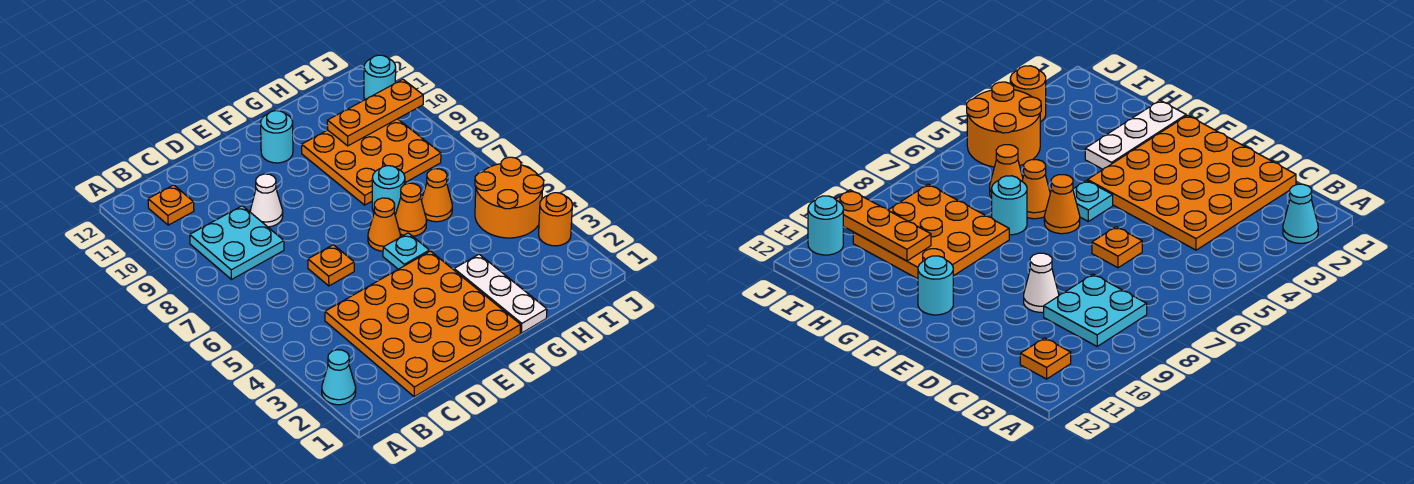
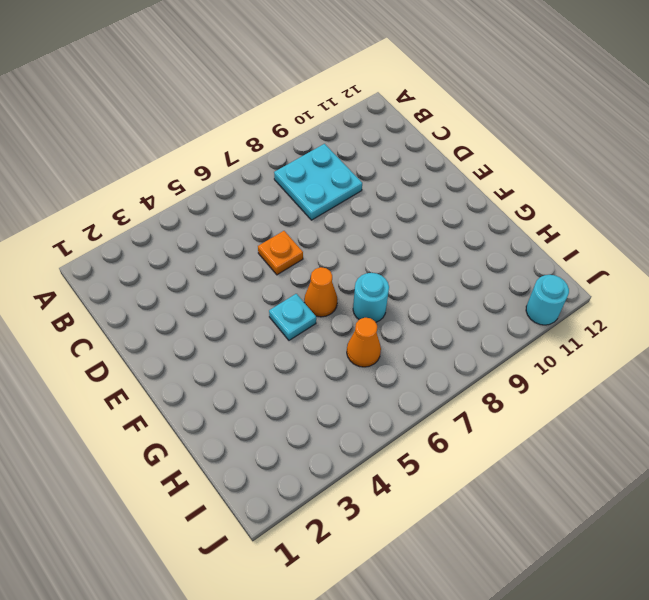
none -> cyan 1x1 cone [322,350,356,405]
none -> orange 1x1 plate [148,185,194,225]
none -> orange 4x4 plate [325,251,521,397]

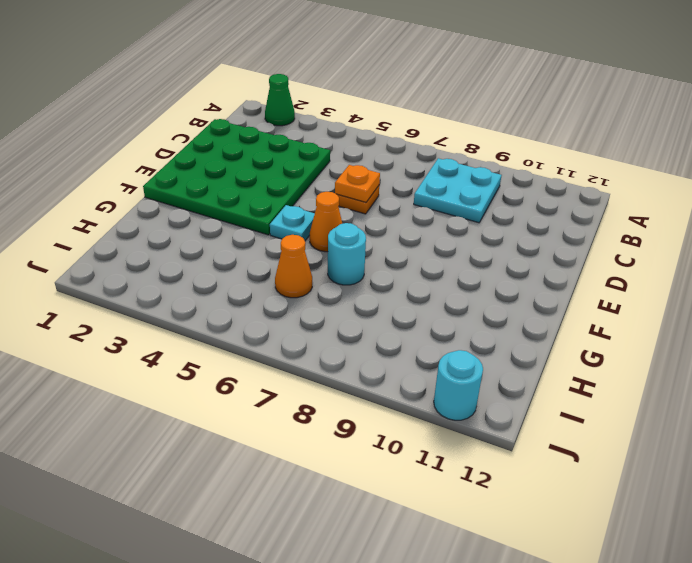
green 1x1 cone [265,74,295,126] -> cyan 1x1 cone [322,350,356,405]
green 4x4 plate [143,119,330,235] -> orange 4x4 plate [325,251,521,397]
orange 1x1 plate [335,165,380,202] -> orange 1x1 plate moved to [148,185,194,225]
none -> white 1x1 cone [250,174,283,227]
none -> cyan 1x1 round brick [261,111,293,163]
none -> white 1x3 plate [454,254,547,333]

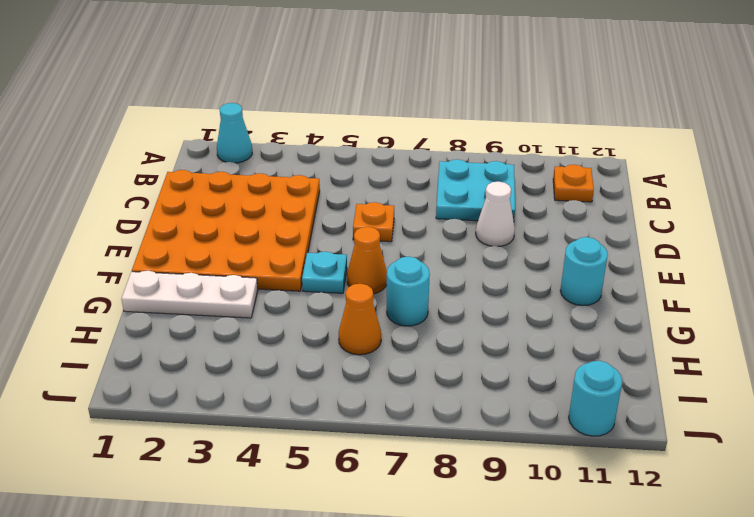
none -> orange 1x1 cone [395,183,427,236]
none -> orange 3x3 plate [302,119,441,205]
none -> orange 2x2 round brick [475,157,544,238]

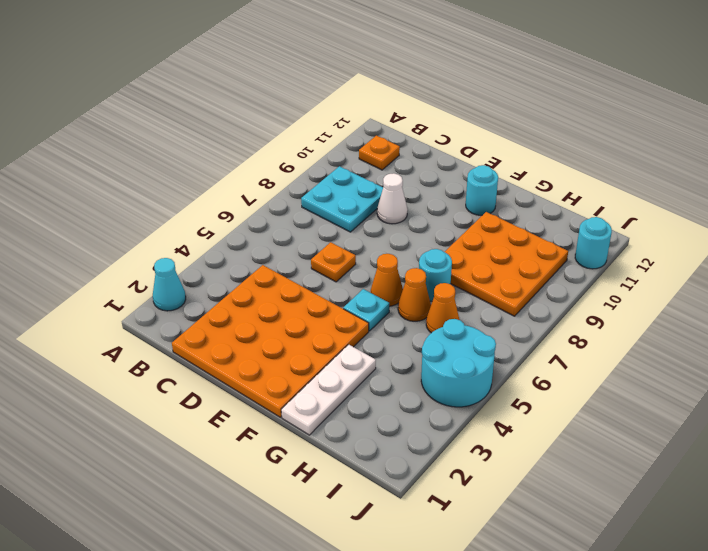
cyan 2x2 round brick [421,319,496,407] -> orange 2x2 round brick [475,157,544,238]
none -> orange 1x1 round brick [539,193,572,246]
none -> orange 1x3 plate [327,79,423,146]

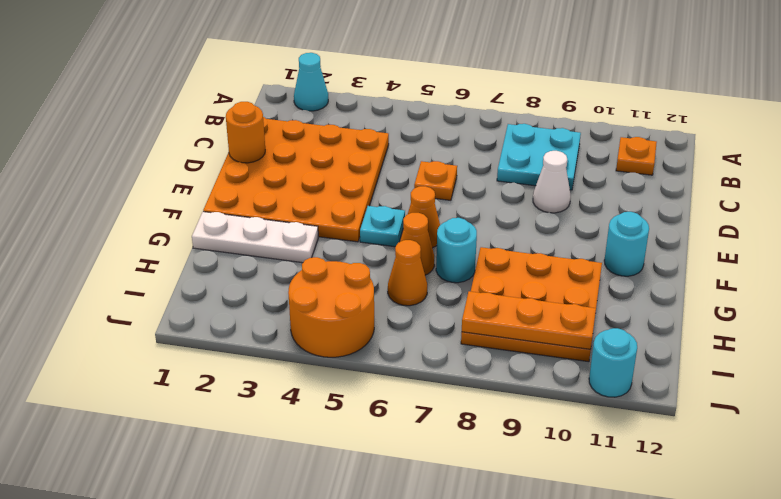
orange 1x1 round brick [226,102,265,163] -> orange 1x1 round brick moved to [539,193,572,246]
orange 1x3 plate [462,291,596,349] -> orange 1x3 plate turned to [327,79,423,146]

